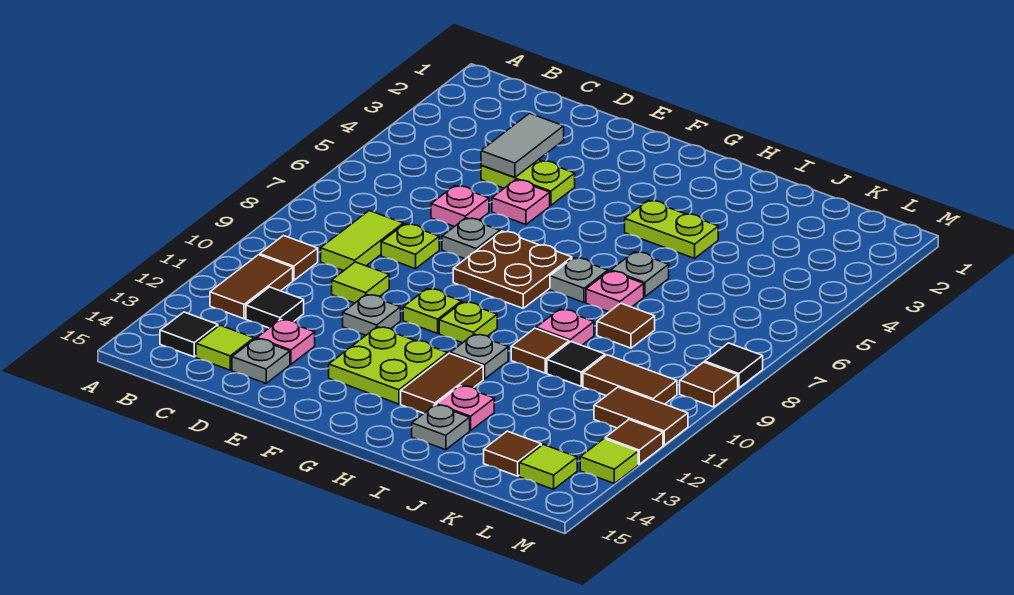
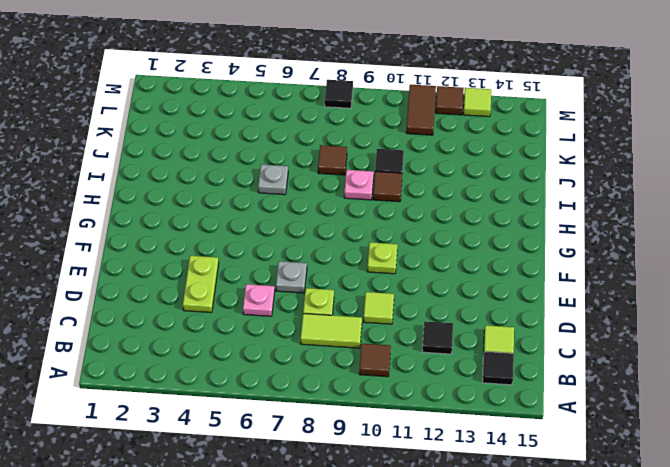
none -> brown 1x2 tile [210,255,293,319]
none -> pink 1x1 plate [257,319,315,364]
none -> grey 1x1 plate [232,339,290,383]
none -> pink 1x1 plate [492,180,550,225]

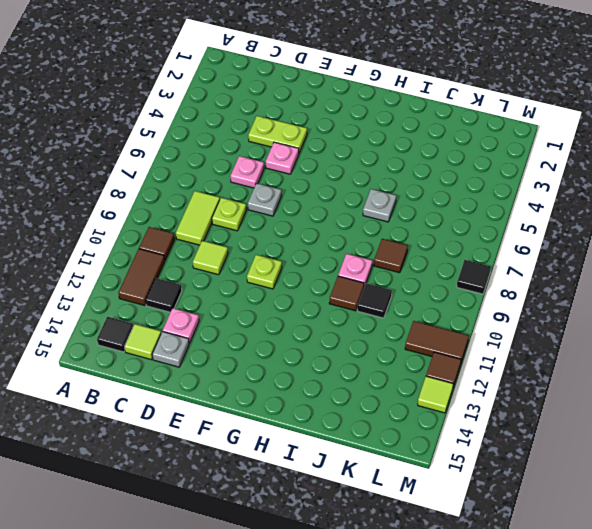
none -> grey 1x1 plate [343,294,401,335]
none -> brown 2x2 plate [453,231,572,308]
none -> lime 2x2 plate [329,327,447,404]
none -> lime 1x1 plate [439,302,497,343]

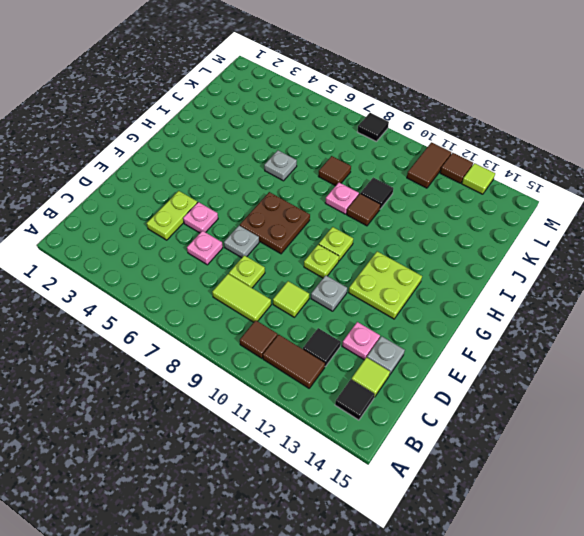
none -> lime 1x2 plate [625,200,718,258]
none -> grey 1x1 plate [550,258,608,302]
none -> grey 1x1 plate [450,334,508,379]
none -> brown 1x2 tile [401,353,483,413]

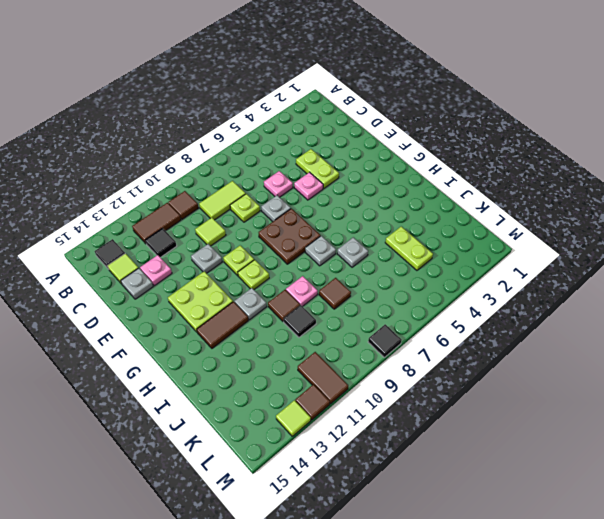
lime 1x2 plate [385,227,433,270] -> lime 1x2 plate moved to [625,200,718,258]
none -> pink 1x1 plate [586,271,644,312]
none -> pink 1x1 plate [437,386,494,430]
none -> grey 1x1 plate [412,405,470,450]
none -> brown 1x2 tile [583,355,677,404]

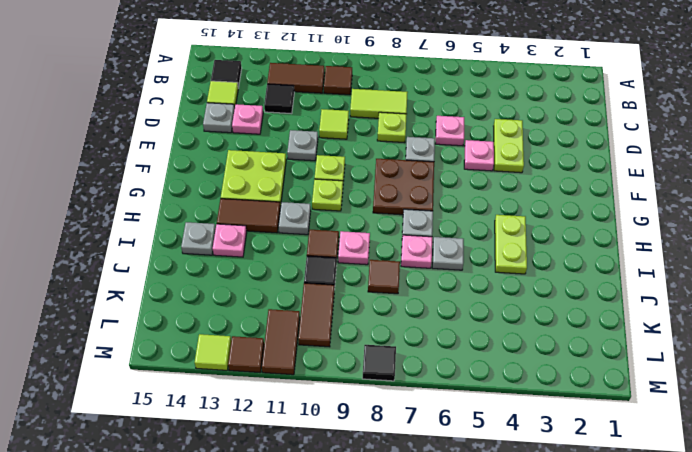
none -> brown 1x1 tile [484,431,541,476]
none -> lime 1x1 tile [519,445,577,489]
none -> brown 1x1 tile [680,362,738,407]
none -> grey 1x2 tile [481,113,564,177]

